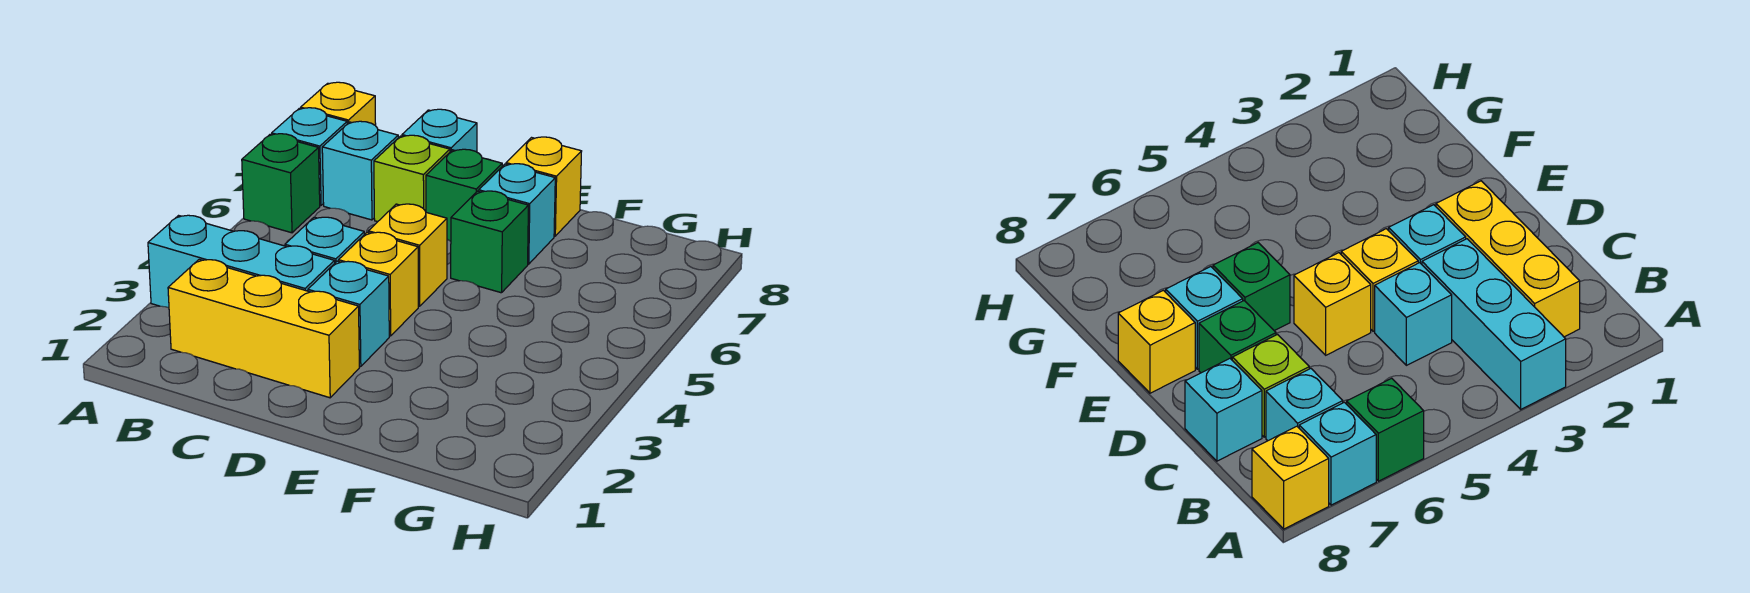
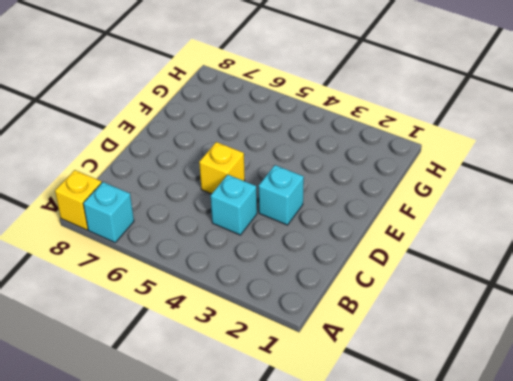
none -> cyan 1x3 brick [148,215,335,308]
none -> green 1x1 brick [242,134,320,233]
none -> yellow 1x3 brick [168,259,359,398]

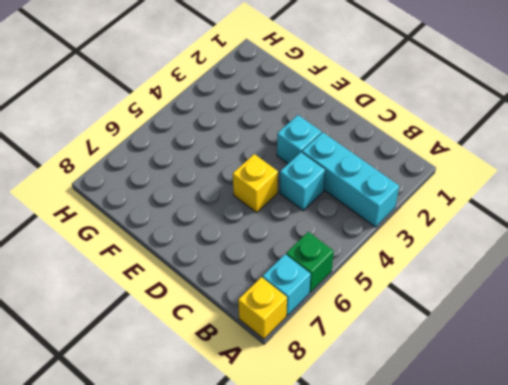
none -> yellow 1x3 brick [168,259,359,398]
none -> cyan 1x1 brick [322,121,398,220]
none -> lime 1x1 brick [374,135,450,222]

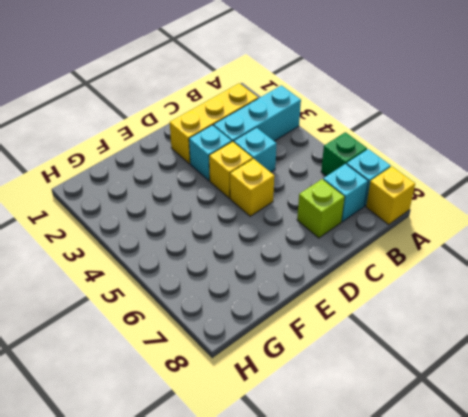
none -> cyan 1x1 brick [402,109,477,152]
none -> green 1x1 brick [426,149,502,241]
none -> green 1x1 brick [451,191,529,293]

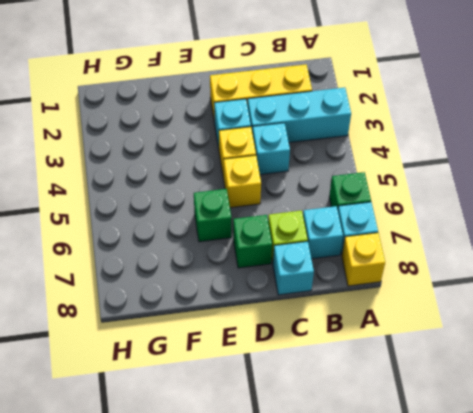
none -> cyan 1x1 brick [479,164,555,264]
none -> yellow 1x1 brick [506,137,582,236]

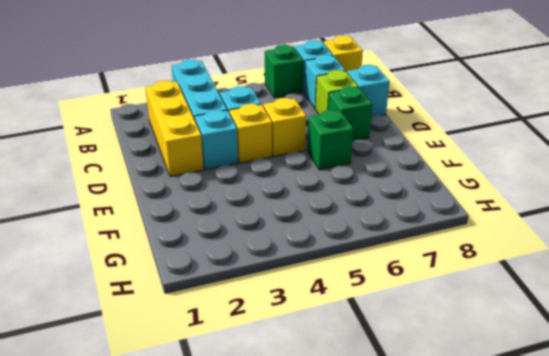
none -> cyan 1x1 brick [479,164,555,264]
none -> yellow 1x1 brick [506,137,582,236]

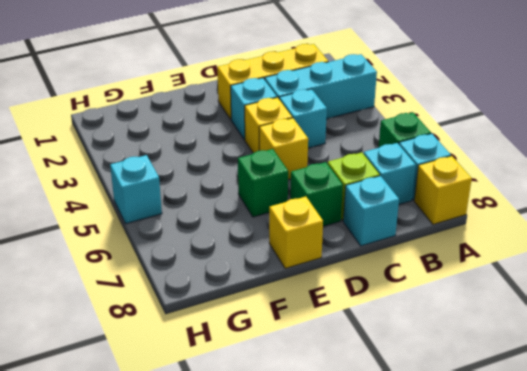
cyan 1x1 brick [110,155,162,224] -> cyan 1x1 brick moved to [479,164,555,264]

